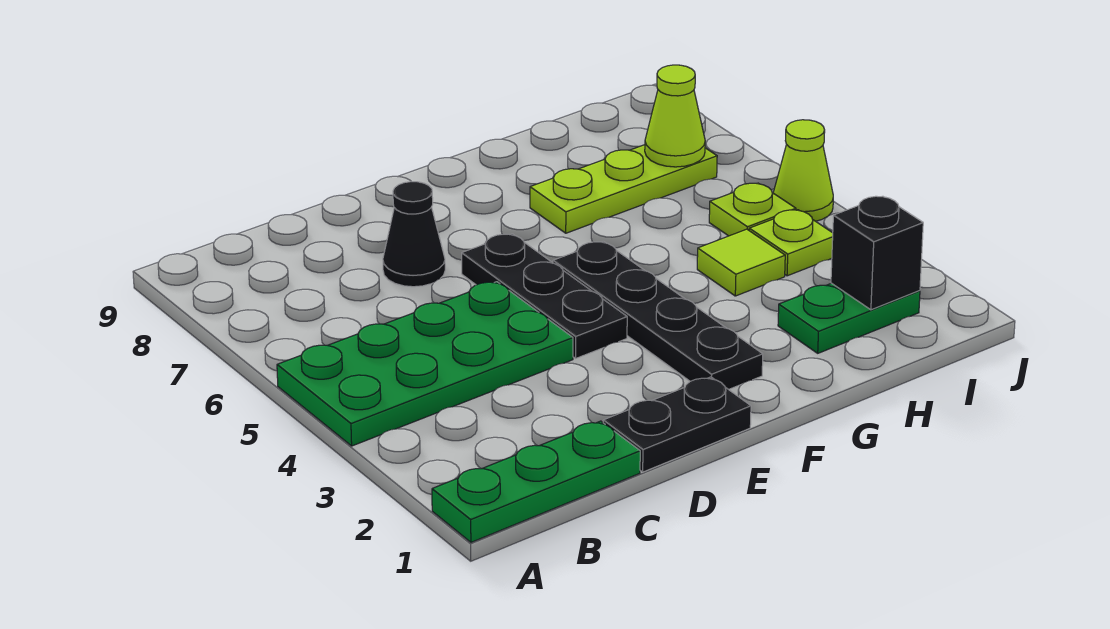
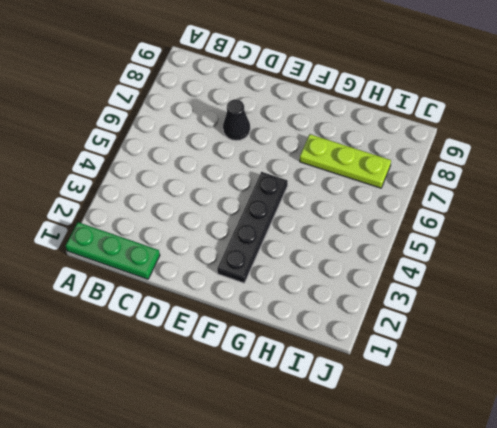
none -> green 2x4 plate [277,282,573,446]
none -> black 1x2 plate [603,377,751,472]
none -> black 1x3 plate [462,234,627,358]

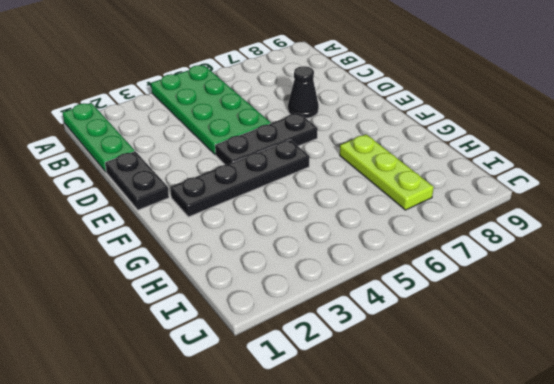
none -> green 1x2 plate [778,283,920,353]
none -> lime 1x1 tile [697,229,785,296]
none -> lime 1x1 plate [749,210,833,276]

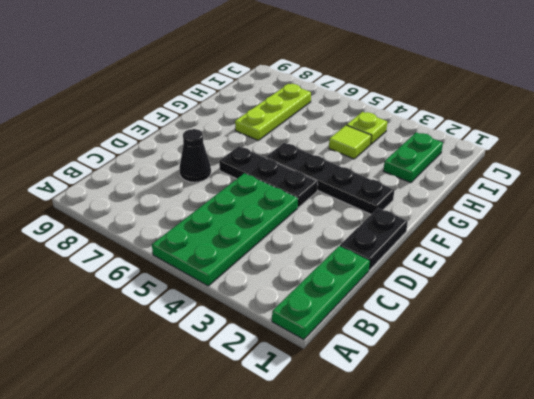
none -> lime 1x1 plate [709,183,796,236]
none -> lime 1x1 cone [773,120,833,221]
none -> black 1x1 brick [831,196,923,310]

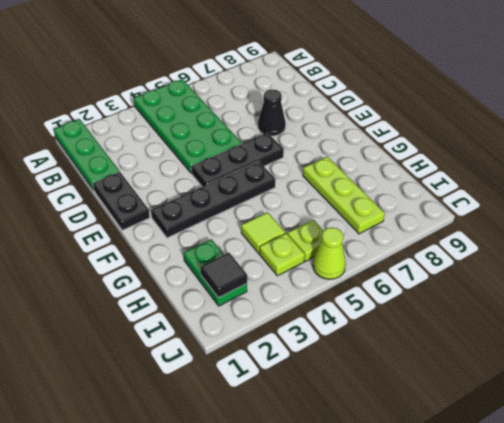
black 1x1 tile [201,253,247,298] -> black 1x1 brick [831,196,923,310]
none -> lime 1x1 cone [645,65,705,167]

